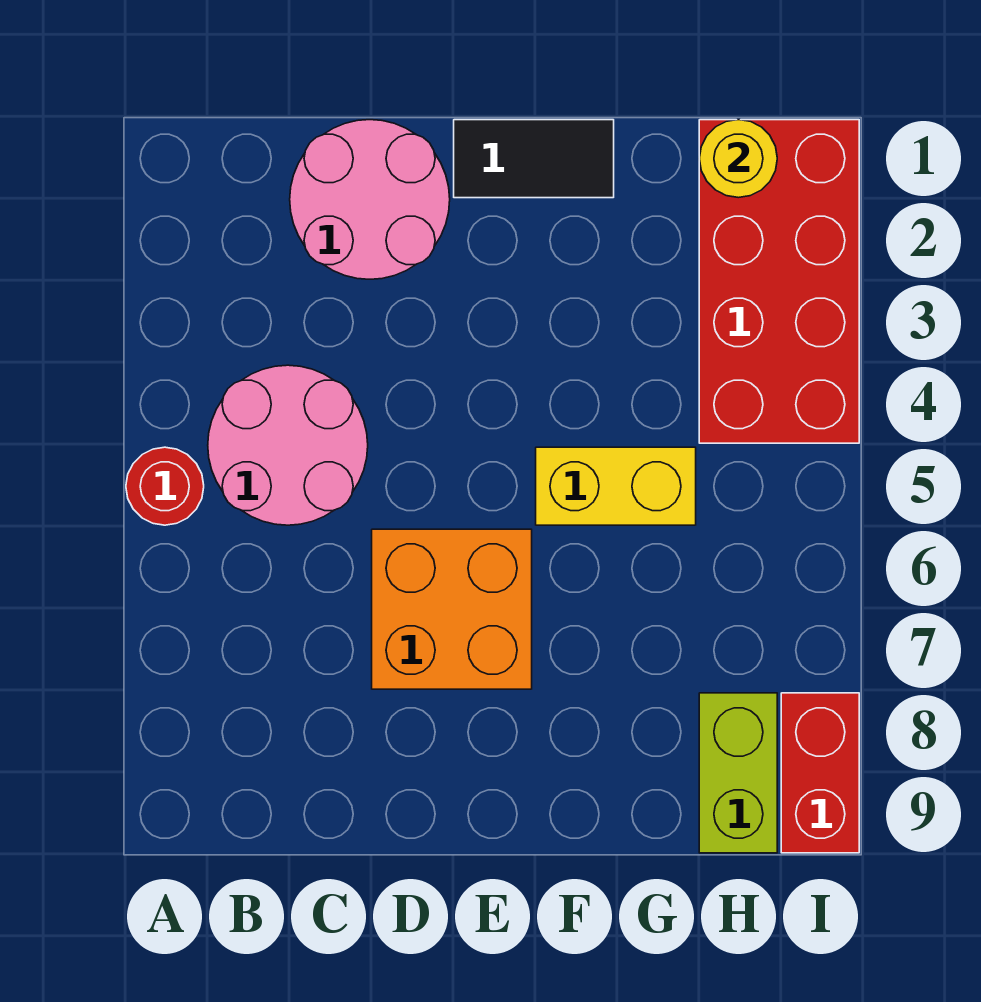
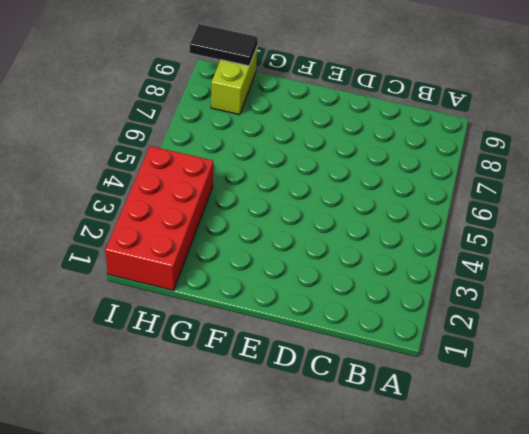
black 1x2 tile [190,24,258,66] -> black 1x2 tile moved to [454,120,614,198]
none -> red 1x1 round brick [126,447,204,525]
none -> pink 2x2 round brick [208,365,368,525]

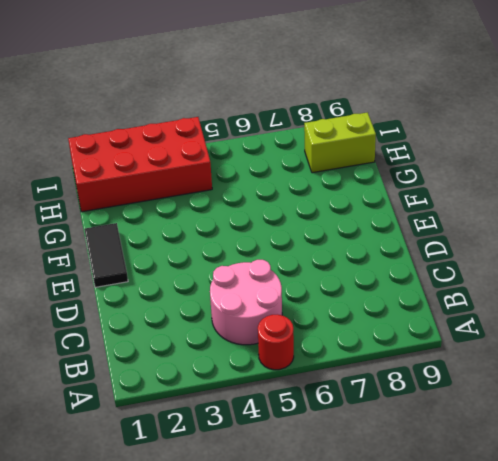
none -> pink 2x2 round brick [290,120,450,279]
none -> orange 2x2 brick [372,529,532,689]

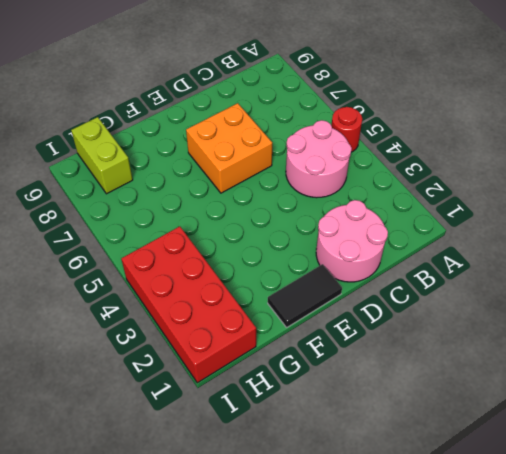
none -> yellow 1x2 brick [536,447,696,525]
none -> red 1x2 brick [781,693,859,853]

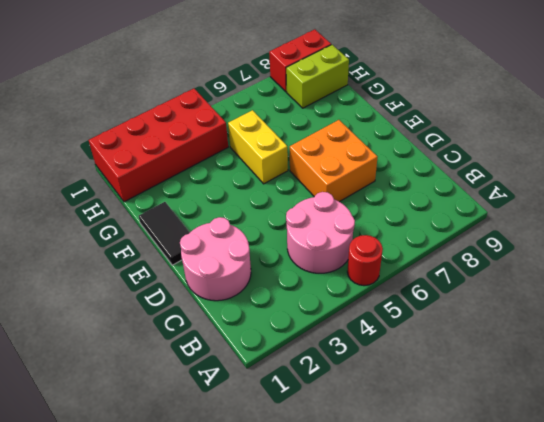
none -> yellow 1x1 round brick [699,120,777,198]

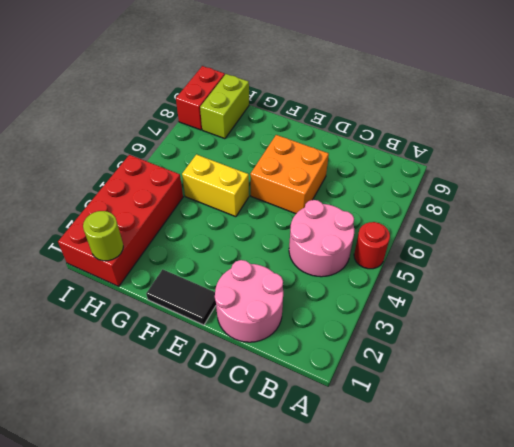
lime 1x1 round brick [83,211,123,261] -> yellow 1x1 round brick [699,120,777,198]

